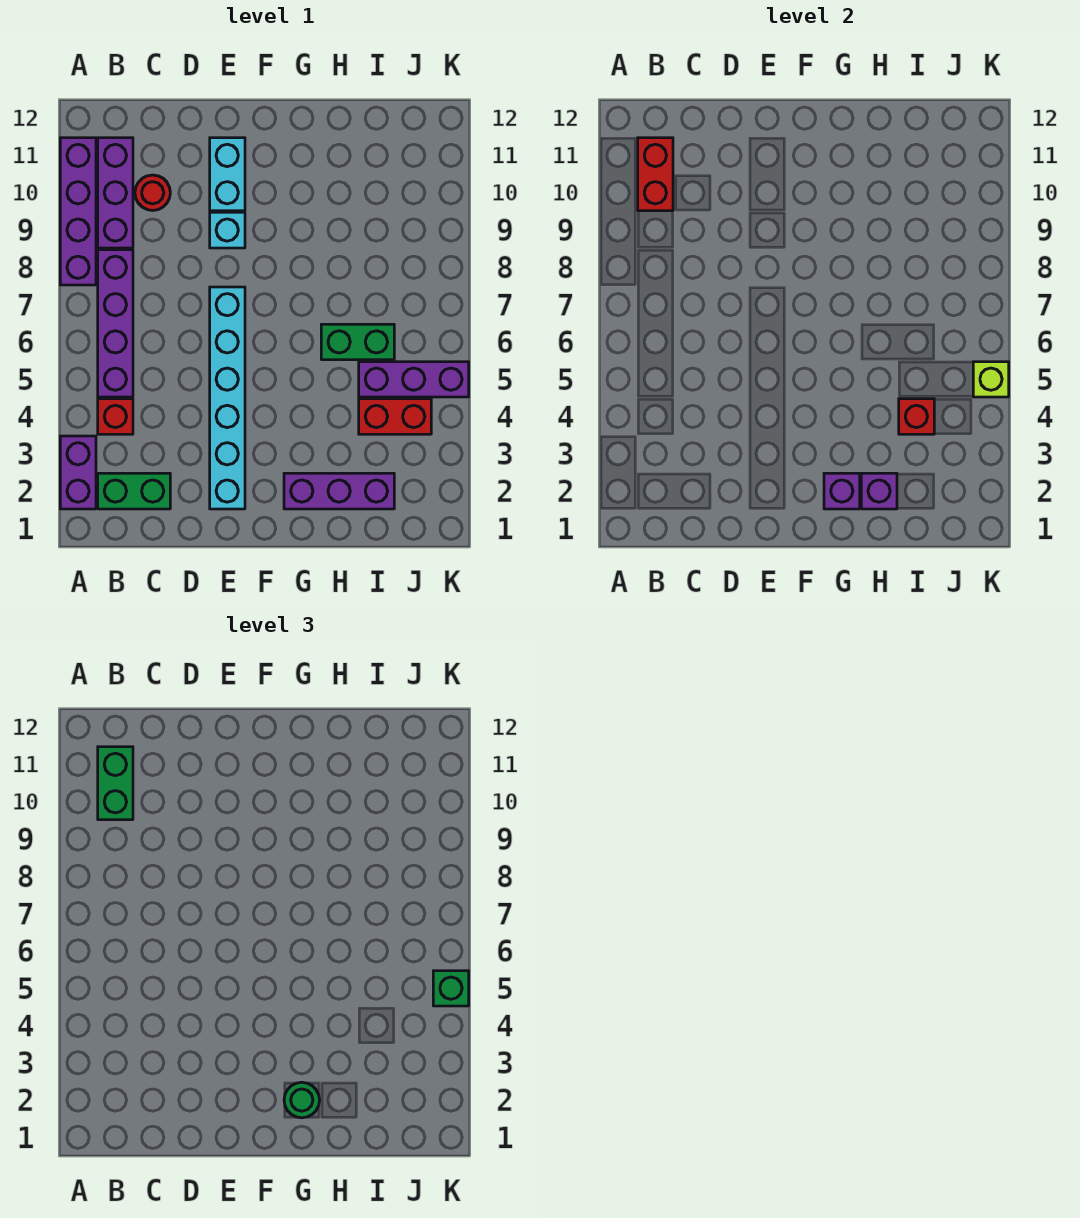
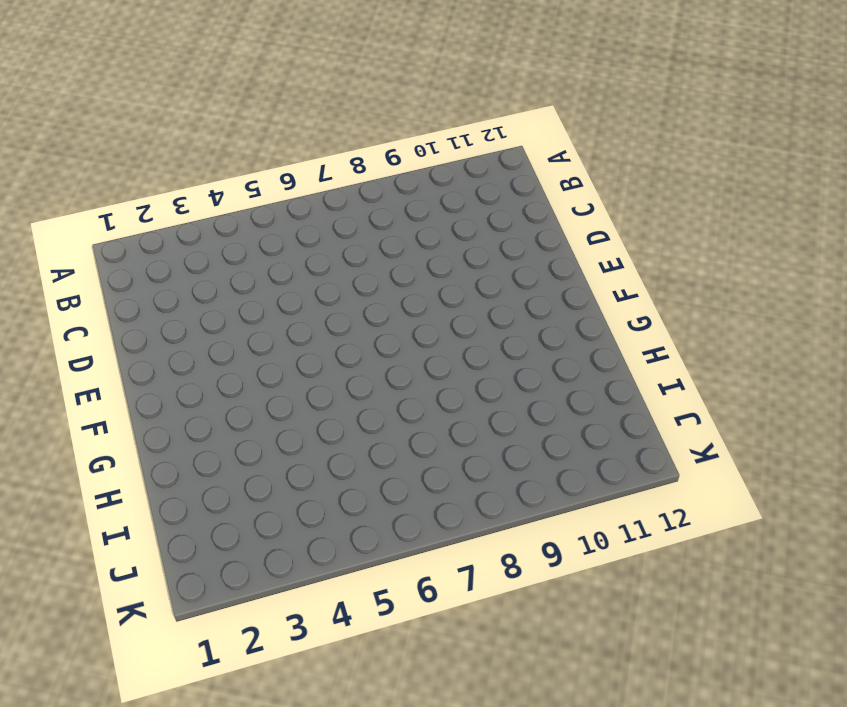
none -> purple 1x2 brick [60,436,96,509]
none -> purple 1x4 brick [60,138,96,285]
none -> green 1x2 brick [98,473,170,509]

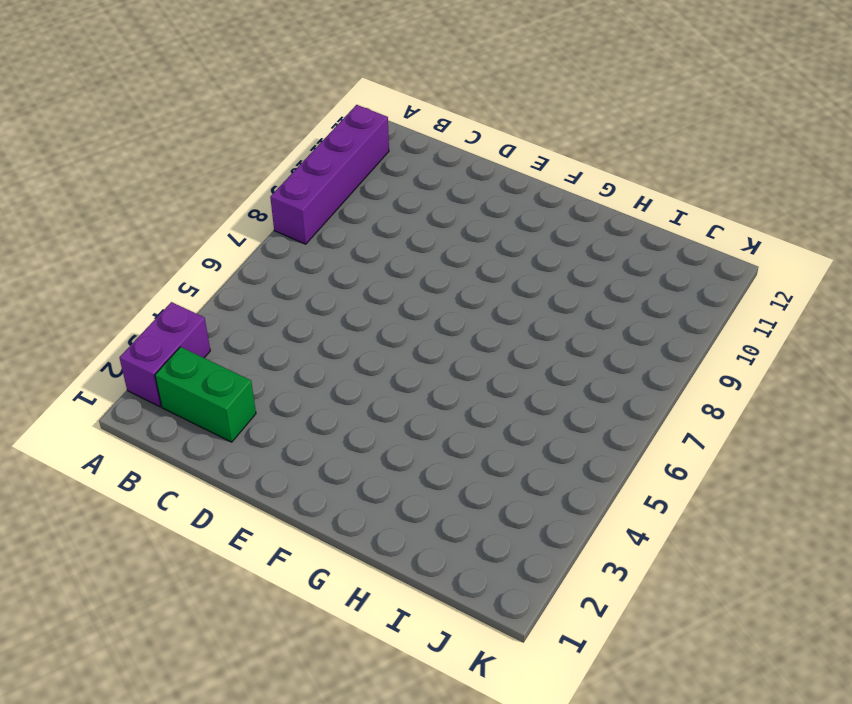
none -> red 1x1 brick [98,399,133,434]
none -> purple 1x4 brick [98,250,133,397]
none -> purple 1x3 brick [98,138,133,248]

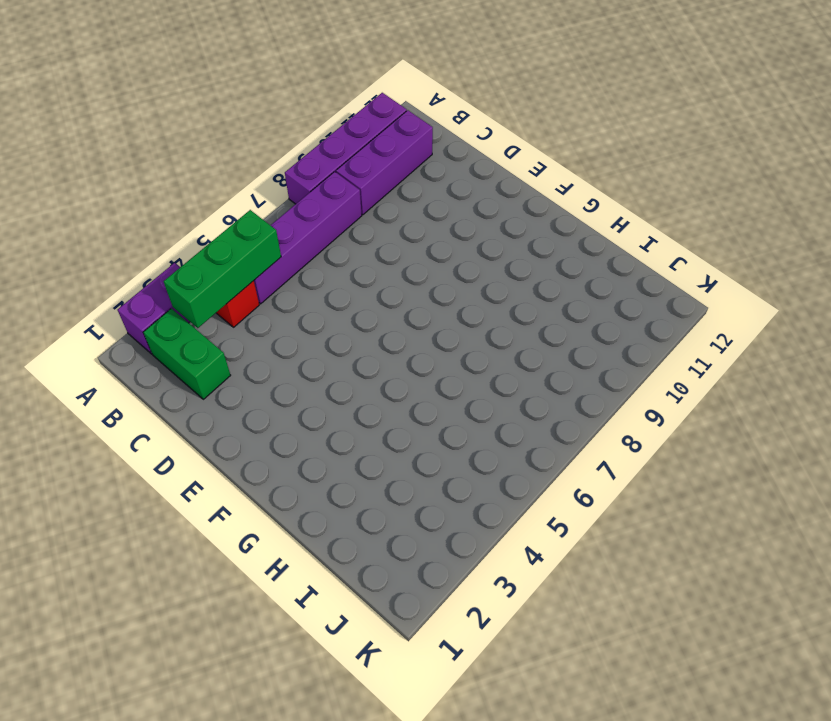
green 1x3 brick [164,210,281,328] -> none
none -> red 1x1 round brick [135,175,170,211]
none -> cyan 1x6 brick [210,287,245,509]
none -> cyan 1x1 brick [210,212,245,248]

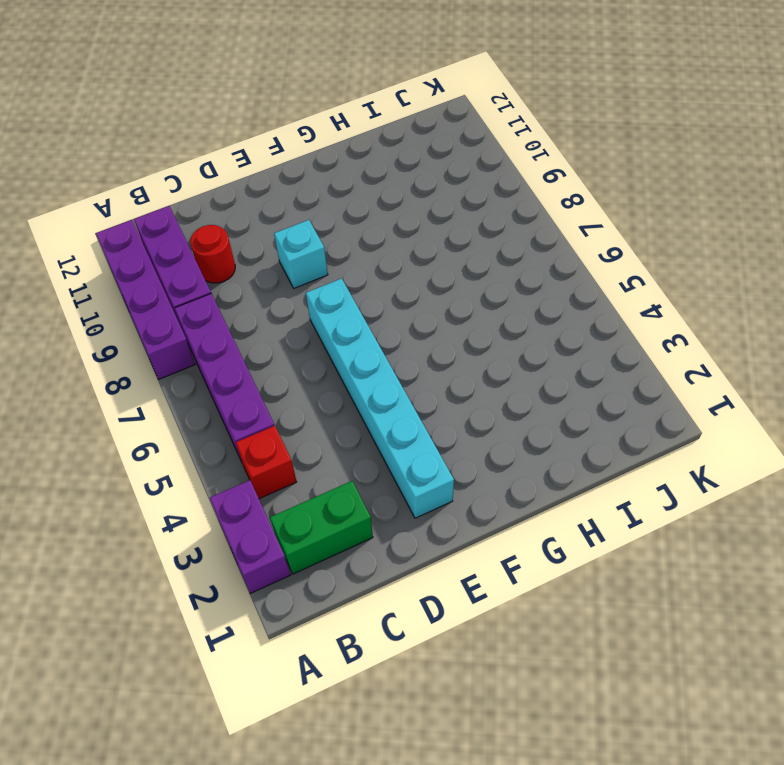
none -> cyan 1x2 brick [210,138,245,211]
none -> purple 1x3 brick [284,473,394,509]
none -> green 1x2 brick [321,324,394,360]

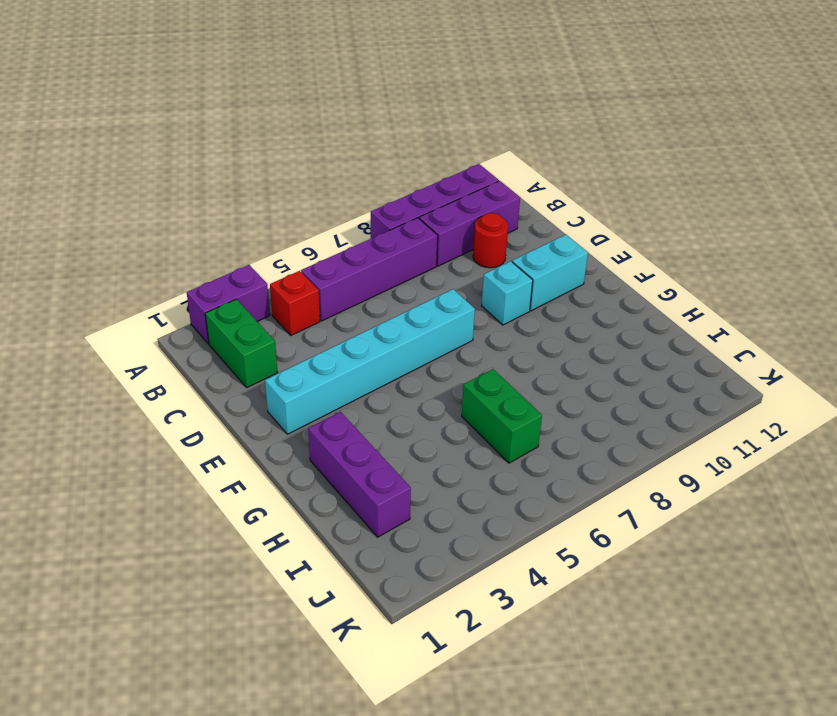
none -> red 1x2 brick [359,399,431,434]
none -> purple 1x3 brick [359,362,469,397]
none -> red 1x2 brick [638,138,673,211]

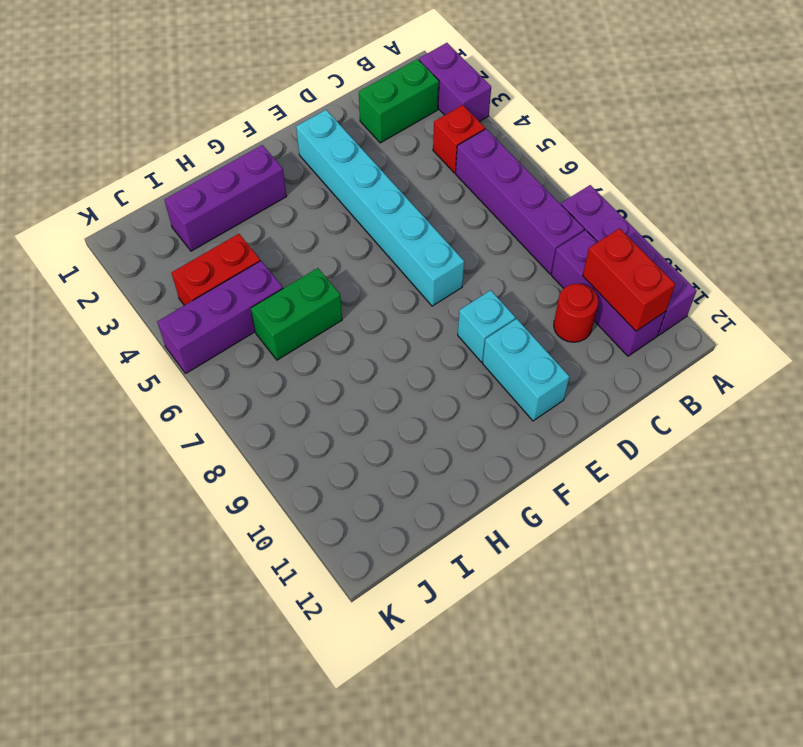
none -> purple 1x1 brick [824,473,860,509]
none -> purple 1x1 brick [861,473,897,509]
none -> red 1x1 brick [899,399,934,434]

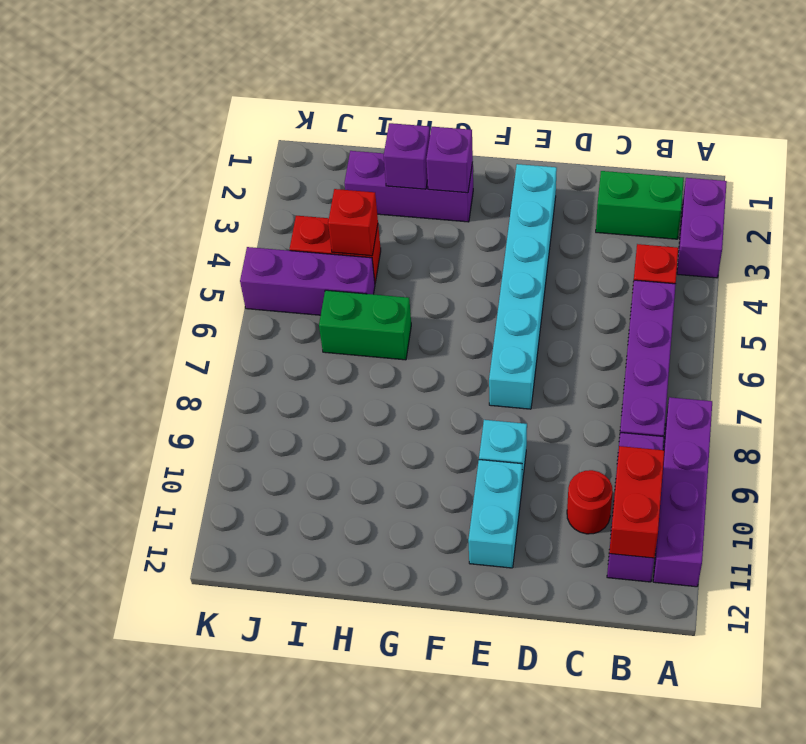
none -> lime 1x1 brick [973,362,1009,397]
none -> green 1x2 brick [98,747,133,820]
none -> green 1x1 round brick [284,1082,320,1118]

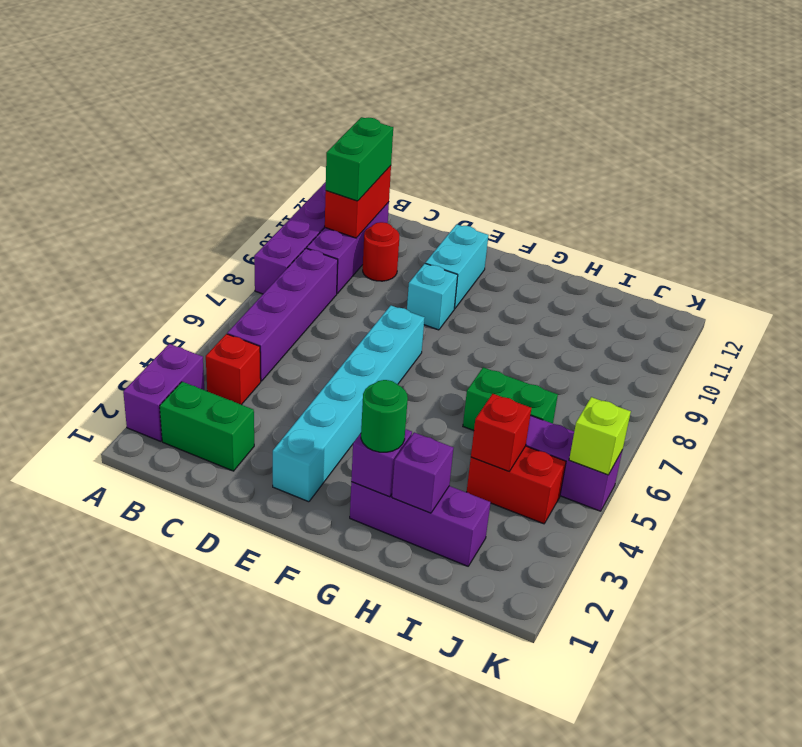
none -> green 1x1 brick [433,971,469,1006]

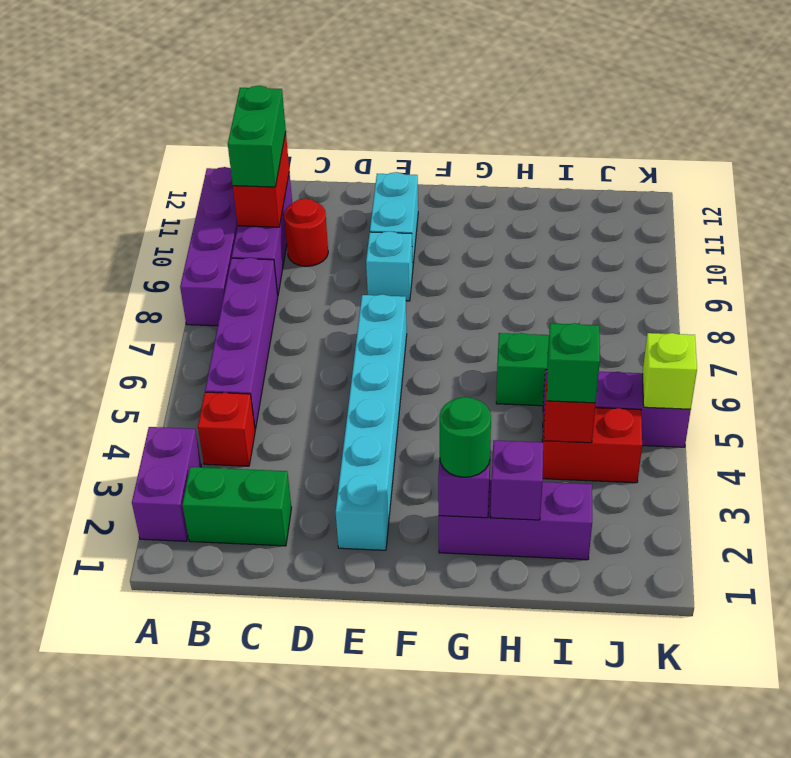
green 1x1 brick [547,323,600,403] -> green 1x1 brick moved to [433,971,469,1006]

